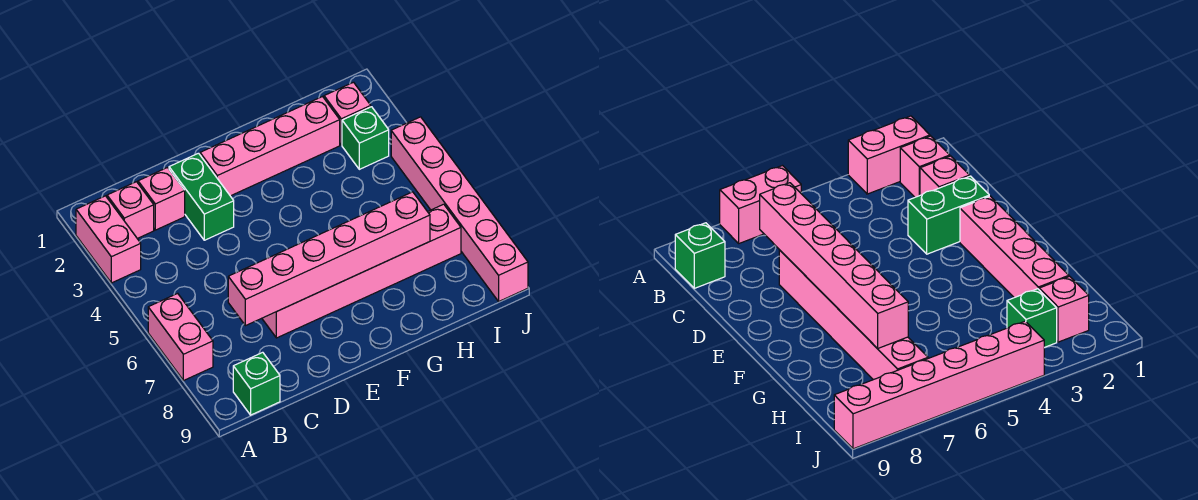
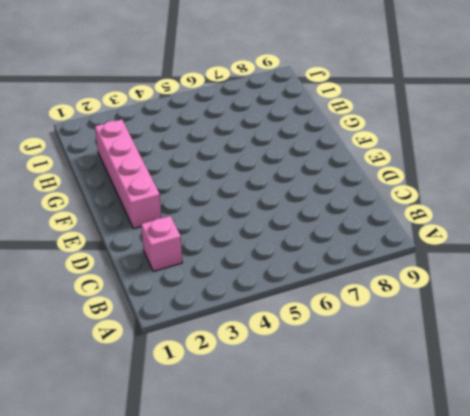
none -> pink 1x2 brick [76,196,141,283]
none -> pink 1x2 brick [148,293,213,381]
none -> pink 1x1 brick [107,182,154,239]

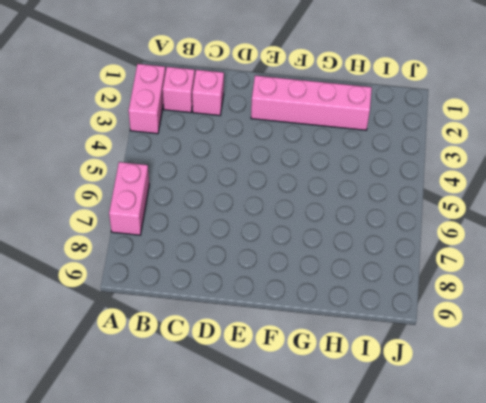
none -> green 1x1 brick [233,352,280,415]
none -> green 1x2 brick [169,153,234,240]
none -> pink 1x6 brick [262,204,461,338]

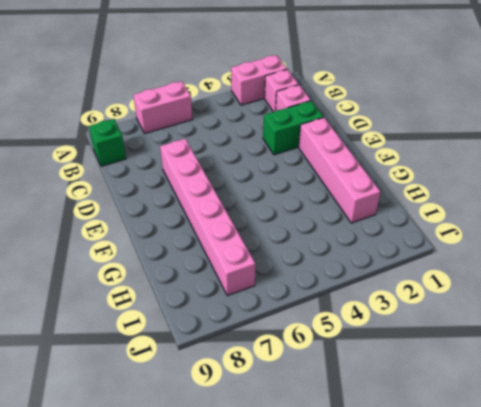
none -> pink 1x1 brick [324,82,371,145]
none -> green 1x1 brick [342,107,389,169]
none -> pink 1x6 brick [391,117,528,301]

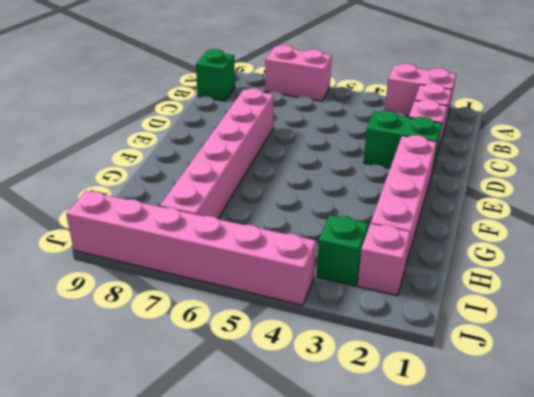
none -> pink 1x6 brick [228,192,430,326]

